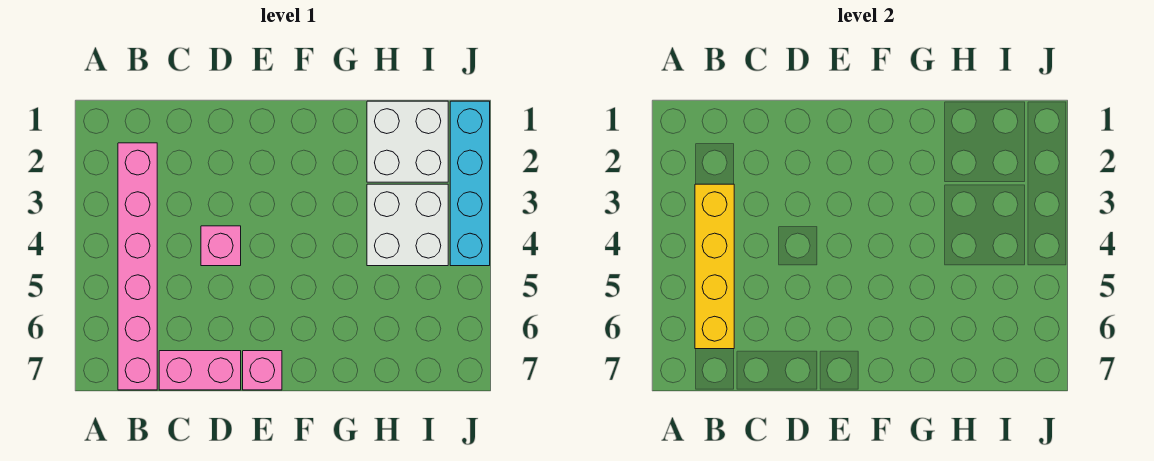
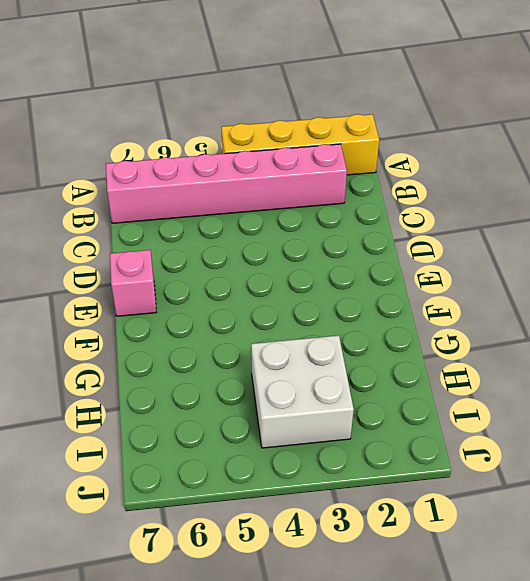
yellow 1x4 brick [221,114,379,175] -> yellow 1x4 brick moved to [695,184,734,349]
none -> pink 1x2 brick [159,351,241,390]
none -> pink 1x1 brick [201,226,241,266]

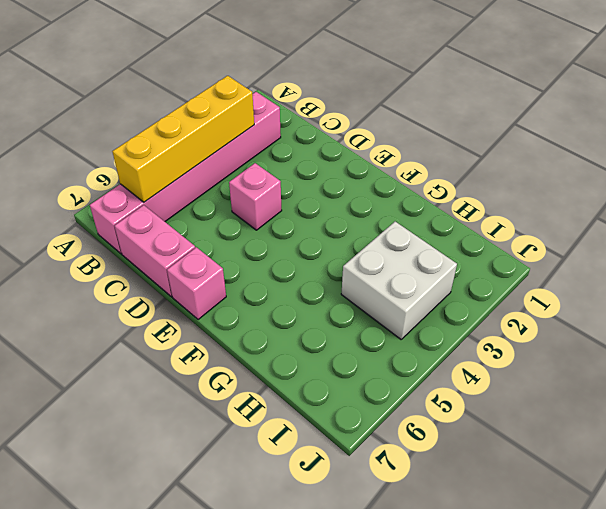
none -> white 2x2 brick [367,101,448,182]
none -> cyan 1x4 brick [450,101,490,266]

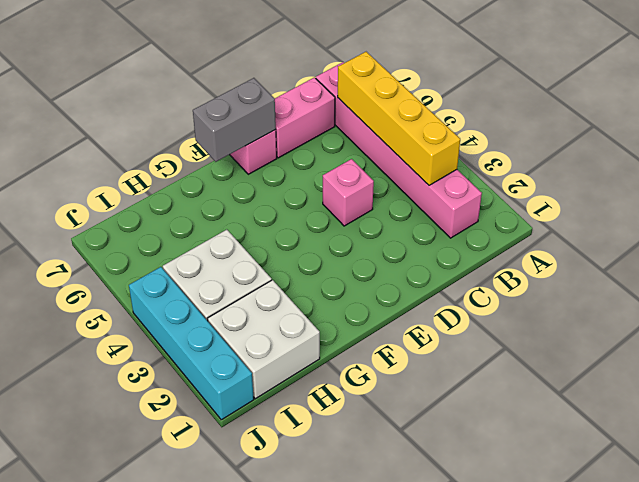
grey 1x2 brick [193,78,276,162] -> none

